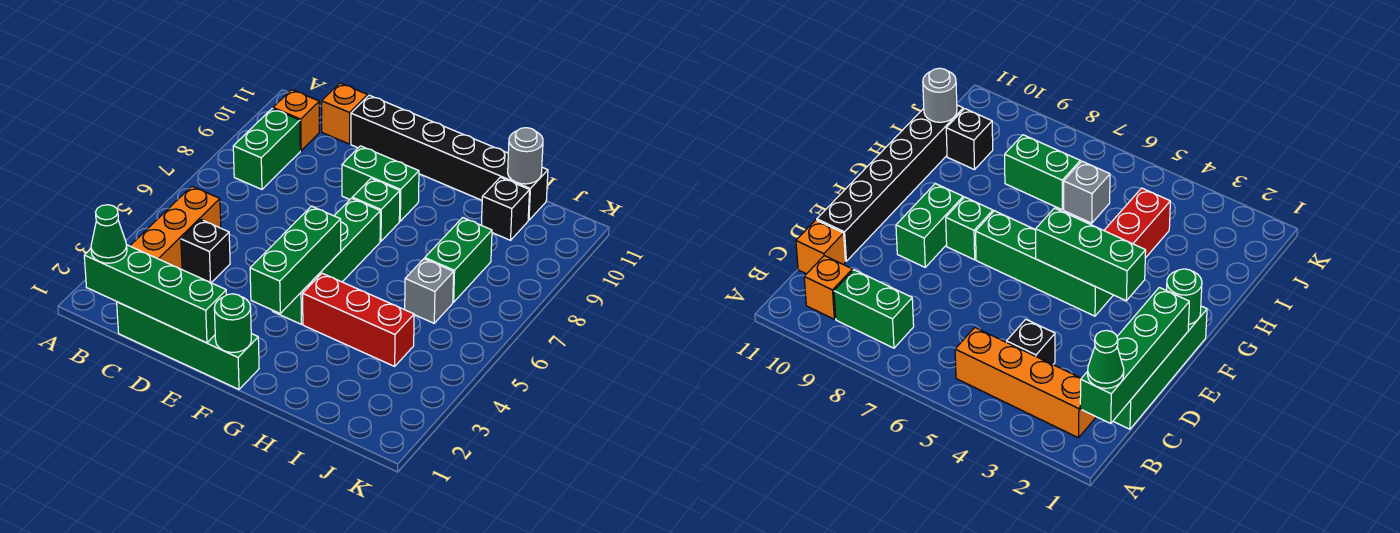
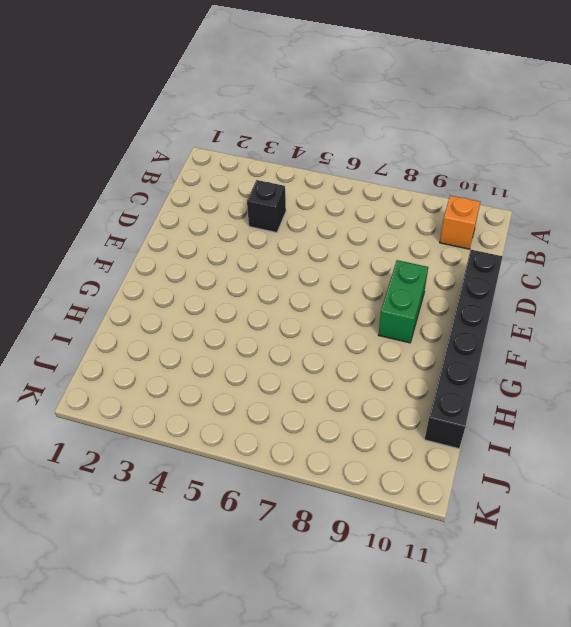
none -> orange 1x4 brick [130,186,221,269]
none -> green 1x2 brick [233,109,300,189]
none -> green 1x4 brick [117,302,259,389]

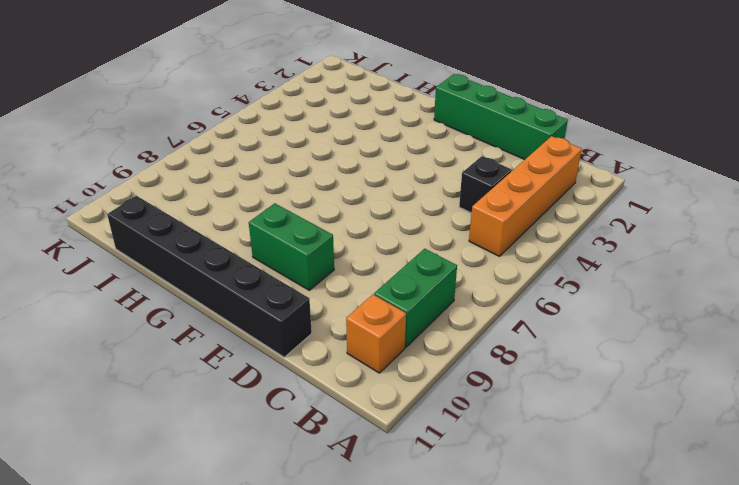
none -> orange 1x1 brick [322,83,368,144]
none -> green 1x4 brick [272,198,380,324]
none -> green 1x1 brick [352,178,400,241]

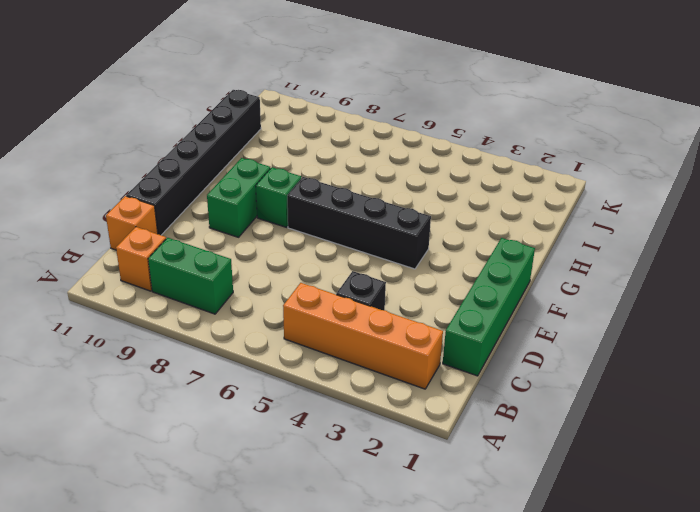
black 1x4 brick [287,177,431,269] -> green 1x4 brick [272,198,380,324]
none -> red 1x3 brick [303,273,414,366]
none -> grey 1x1 brick [405,259,454,323]
none -> green 1x2 brick [425,218,492,302]

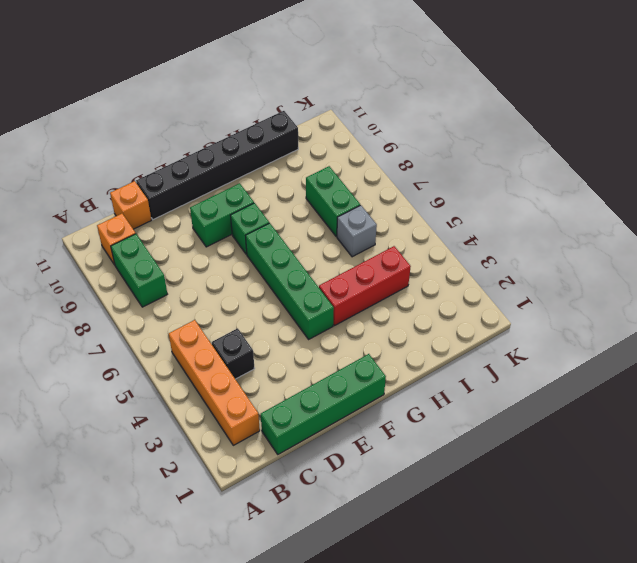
none -> black 1x1 brick [481,177,530,240]
none -> green 1x4 brick [84,245,226,343]
none -> green 1x1 round brick [214,294,251,352]

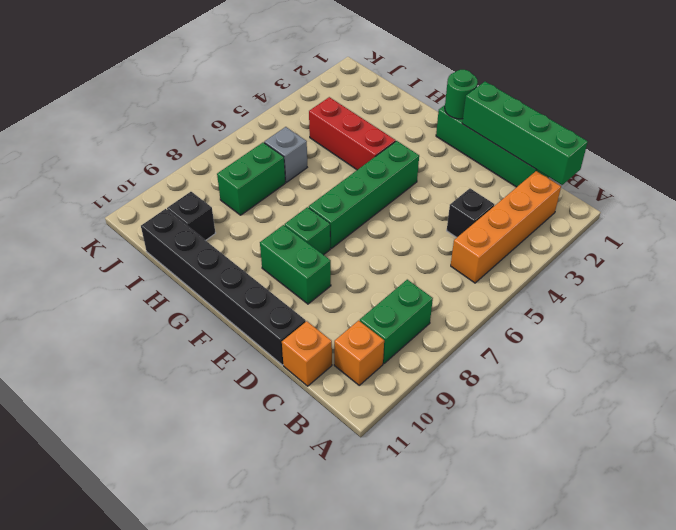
none -> green 1x3 brick [250,206,341,313]
none -> grey 1x1 round brick [508,128,543,184]
none -> green 1x1 cone [91,205,127,263]

